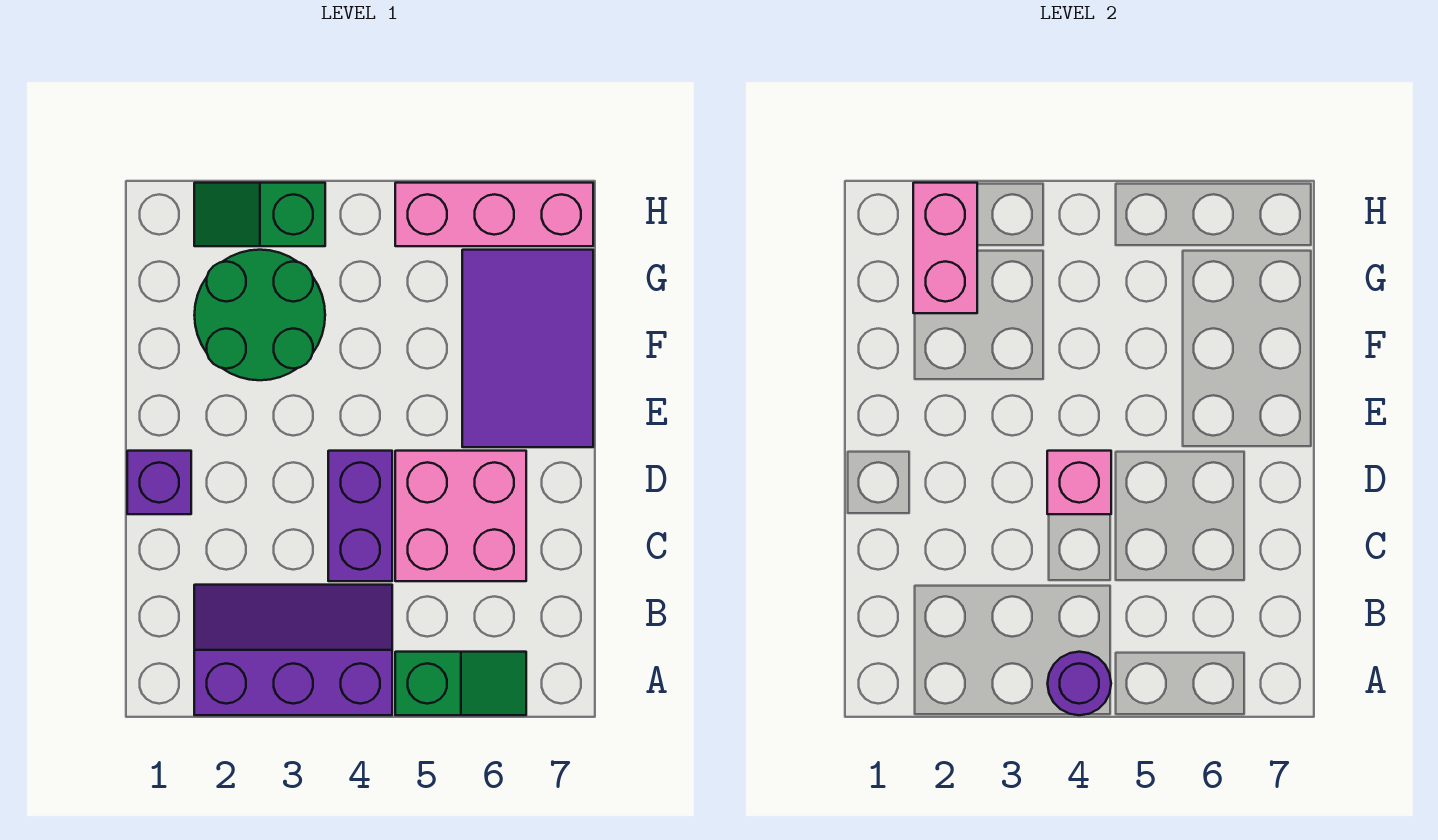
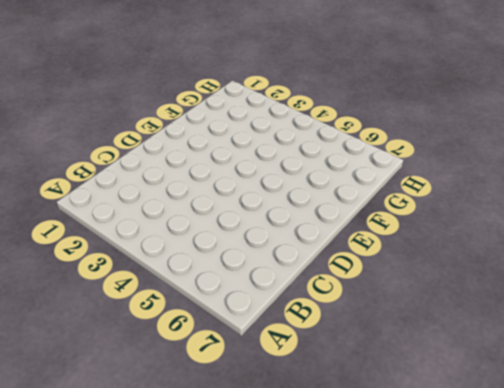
none -> purple 2x3 slope [194,585,392,715]
none -> green 1x2 slope [395,652,526,715]
none -> purple 1x2 brick [328,451,392,581]

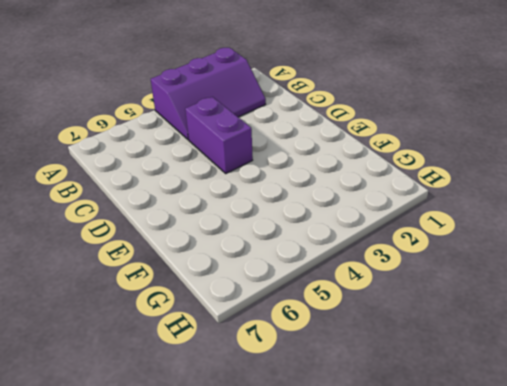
none -> green 1x2 slope [395,652,526,715]
none -> pink 2x2 brick [395,451,526,581]
none -> purple 1x1 brick [127,451,191,514]

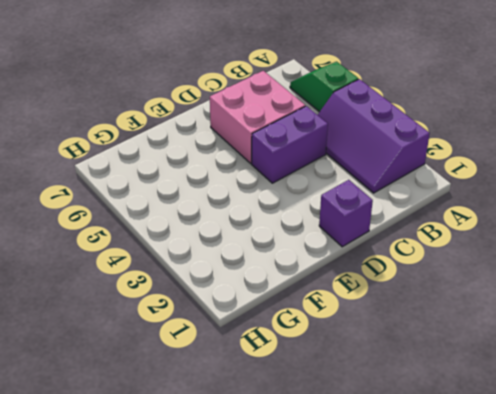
none -> purple 2x3 tile [462,250,593,447]
none -> green 2x2 round brick [194,250,325,380]
none -> green 1x2 slope [194,183,325,246]

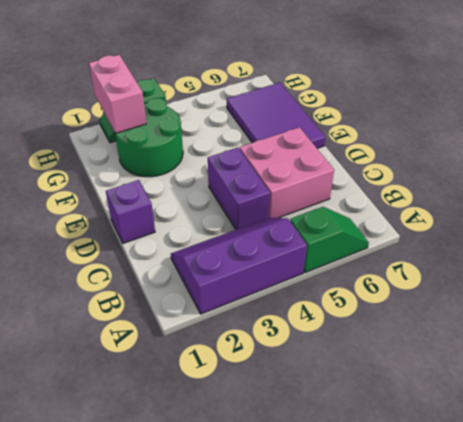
none -> pink 1x3 brick [395,183,593,246]
none -> purple 1x1 round brick [1048,652,1111,715]
none -> pink 1x1 brick [1047,451,1111,514]

